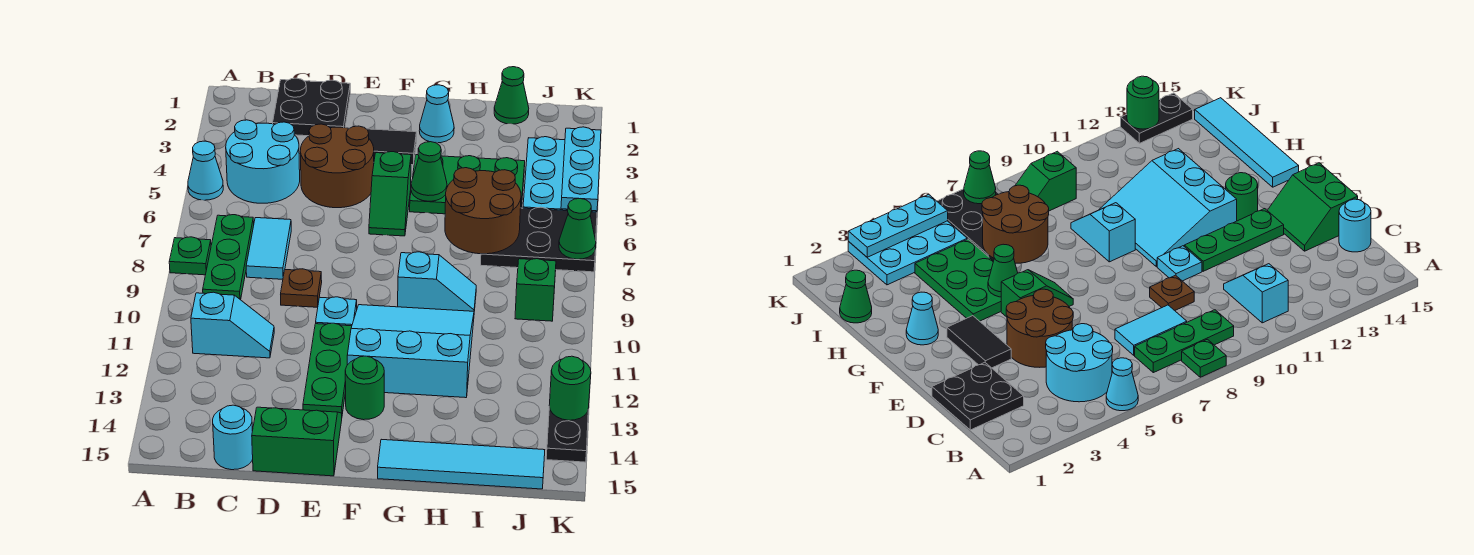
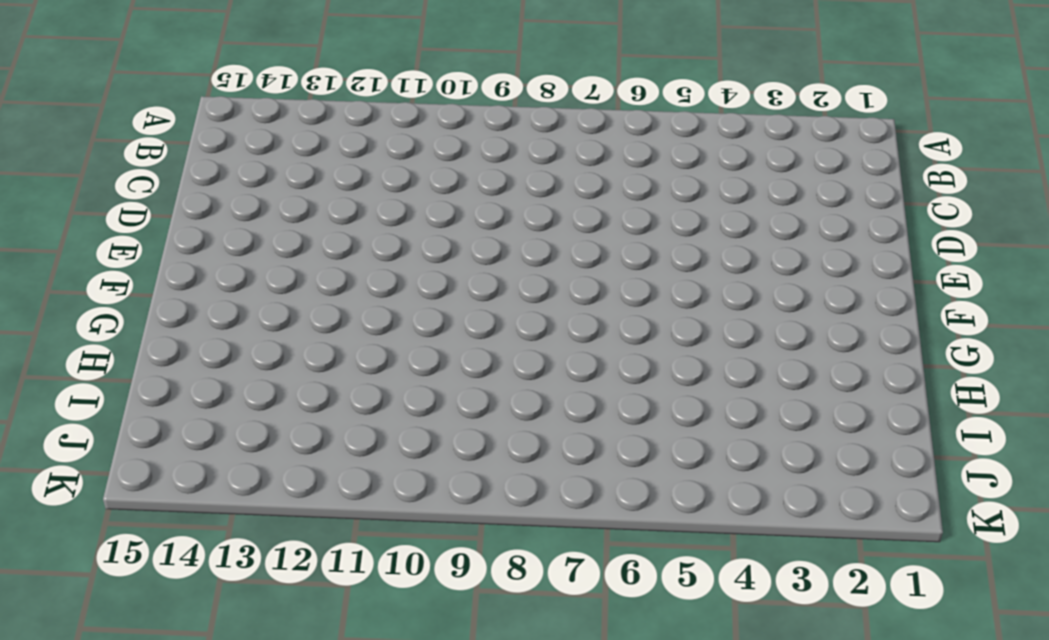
none -> cyan 1x1 cone [188,141,223,200]
none -> green 1x1 plate [169,237,211,275]
none -> cyan 2x2 round brick [226,120,300,203]
none -> green 1x3 plate [203,215,254,300]

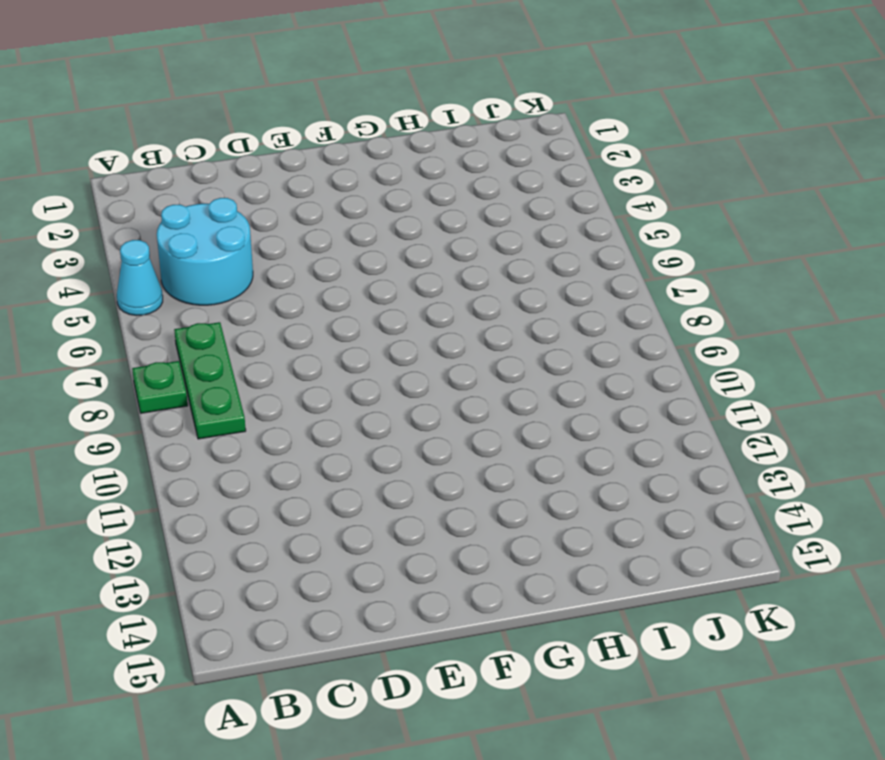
none -> cyan 1x2 slope [191,292,274,358]
none -> black 2x2 plate [273,78,350,136]
none -> cyan 1x2 tile [246,218,291,279]
none -> cyan 1x1 round brick [213,405,253,470]

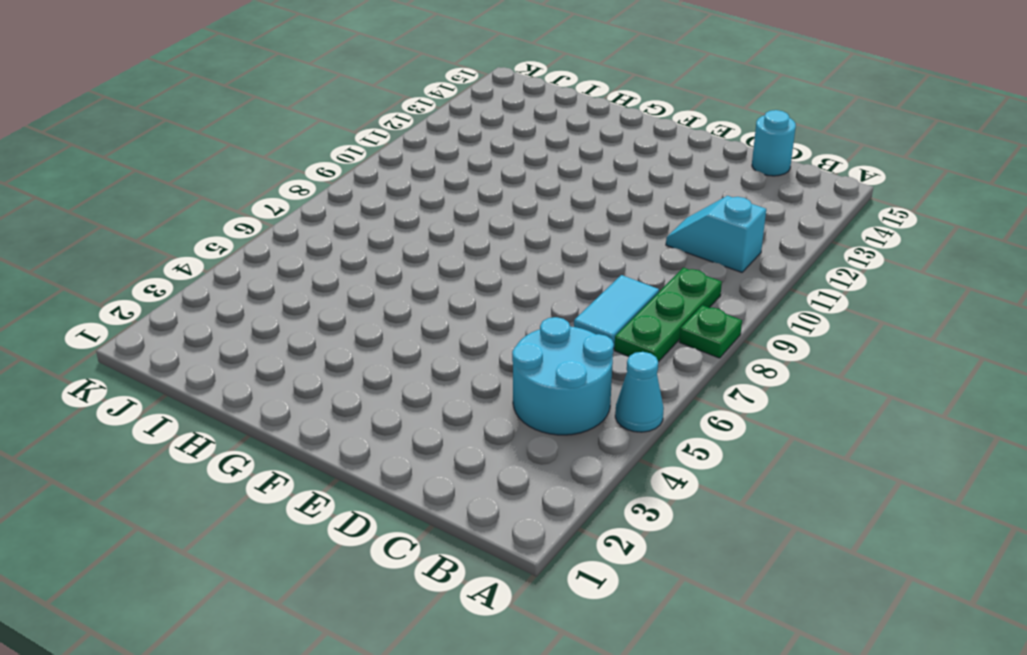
none -> black 2x2 plate [273,78,350,136]
none -> brown 2x2 round brick [300,124,374,208]
none -> brown 1x1 plate [281,269,322,307]
none -> green 2x2 slope [252,407,342,476]

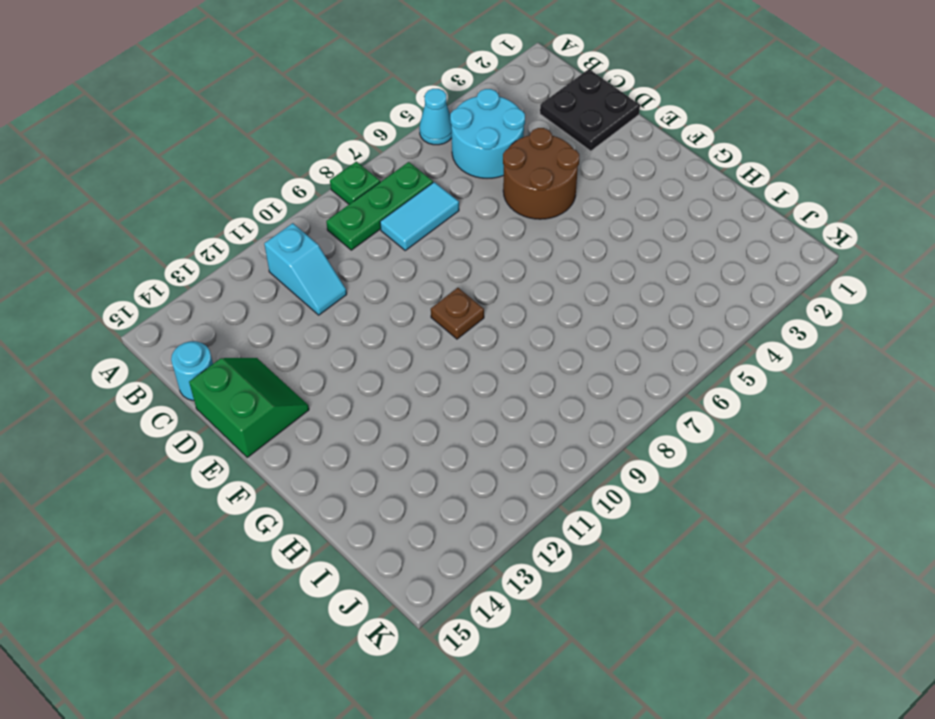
brown 1x1 plate [431,288,484,339] -> brown 1x1 plate moved to [281,269,322,307]
none -> black 1x2 tile [367,129,416,165]
none -> cyan 1x1 plate [316,297,357,326]
none -> green 1x3 plate [303,323,352,414]
none -> green 1x2 slope [369,152,411,236]

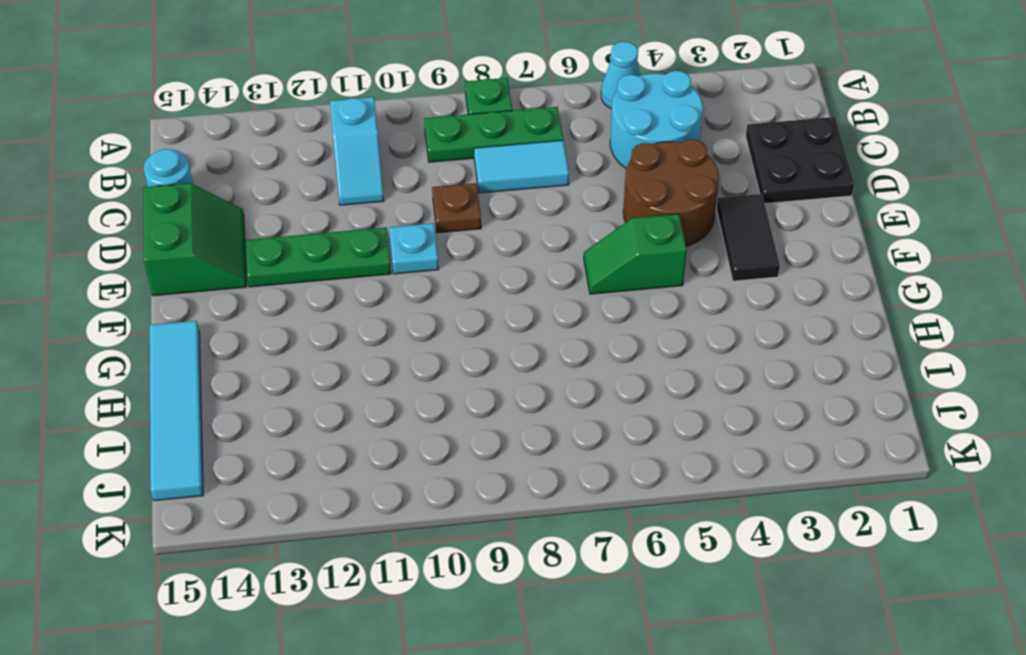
none -> cyan 3x3 slope [347,305,474,398]
none -> green 1x1 round brick [345,356,384,420]
none -> cyan 1x1 cone [419,85,454,143]
none -> green 2x3 plate [410,155,525,214]

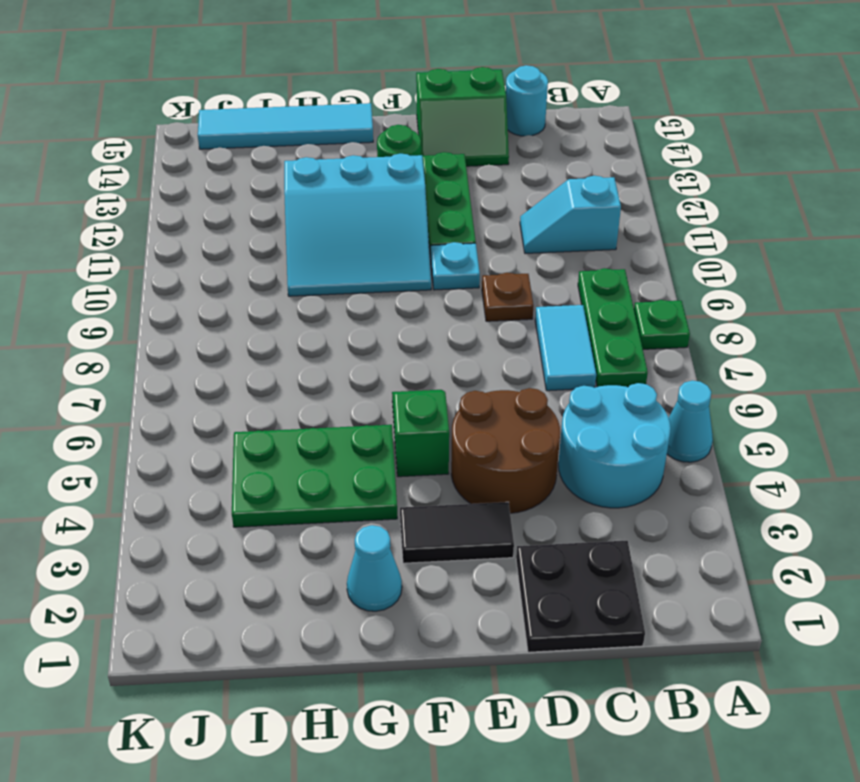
none -> cyan 1x2 slope [398,252,476,311]
none -> green 1x1 cone [494,67,529,124]
none -> black 2x3 plate [481,207,597,272]
none -> cyan 2x3 plate [523,137,597,212]

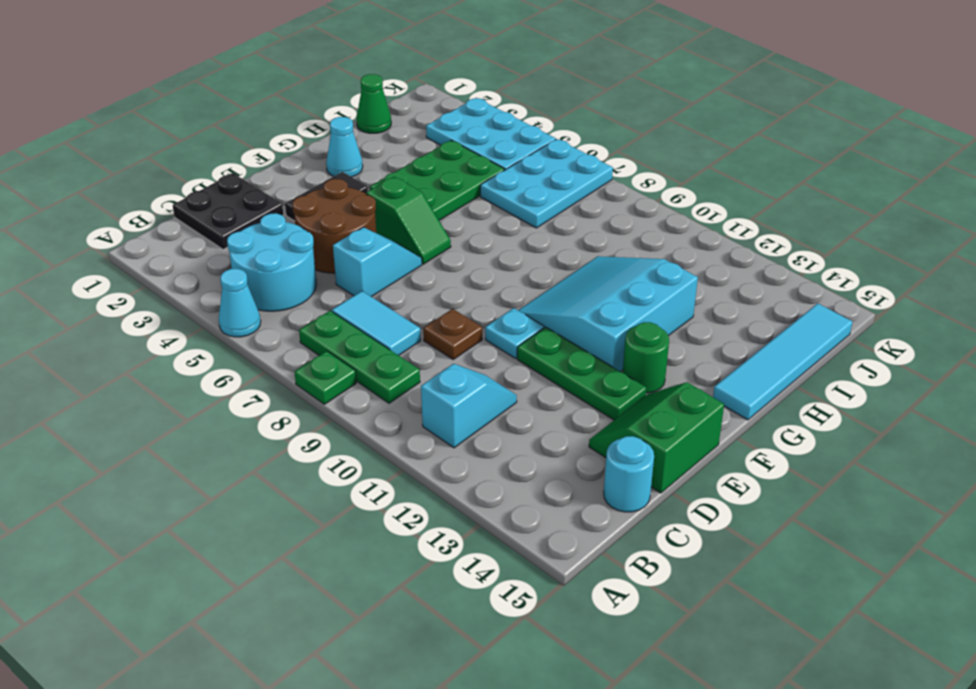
cyan 1x2 slope [333,227,422,297] -> cyan 1x2 slope moved to [398,252,476,311]
cyan 2x3 plate [480,139,613,228] -> black 2x3 plate [481,207,597,272]
none -> green 1x2 slope [515,259,556,321]
none -> black 1x2 plate [546,406,588,462]
none -> green 1x1 cone [411,142,447,201]
none -> brown 2x2 round brick [445,168,521,254]

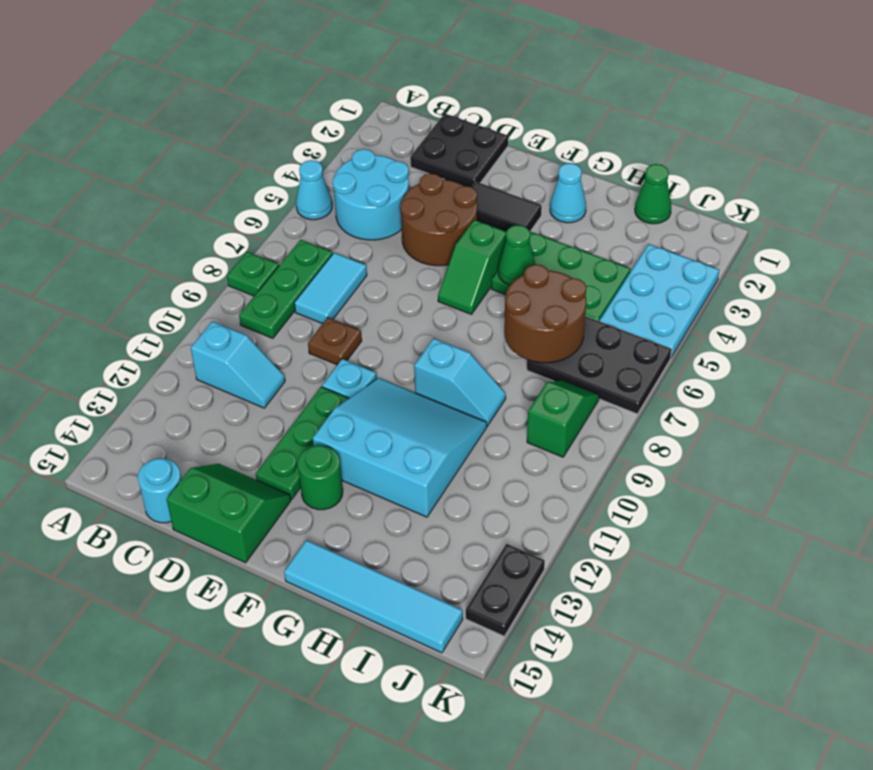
none -> cyan 1x3 plate [561,127,601,211]
none -> green 1x1 cone [559,199,596,259]
none -> green 1x1 round brick [549,356,591,420]

